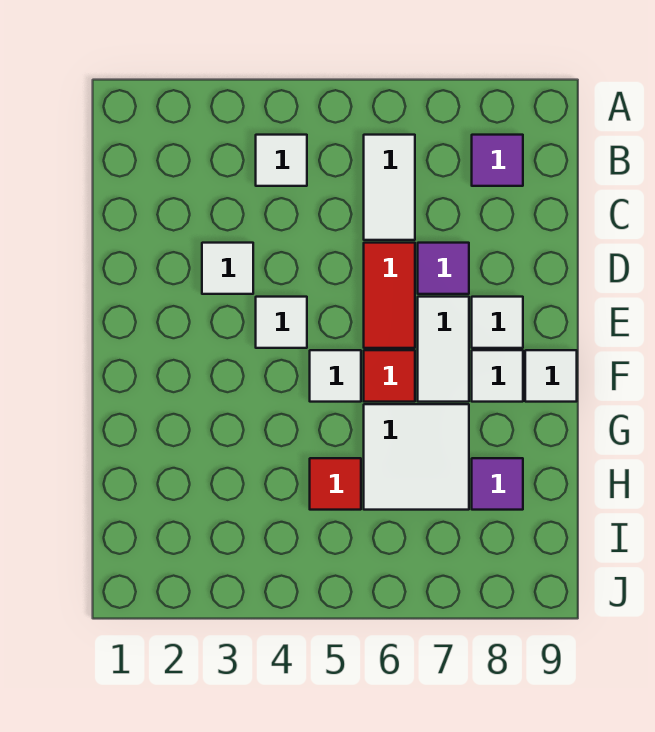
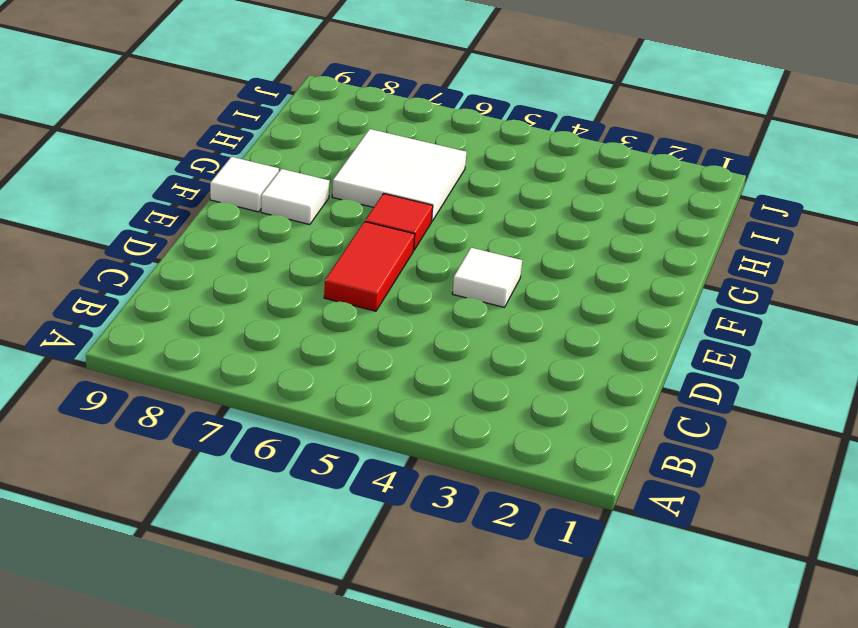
none -> white 1x1 tile [256,135,307,186]
none -> white 1x2 tile [364,135,415,240]
none -> purple 1x1 tile [472,135,523,186]

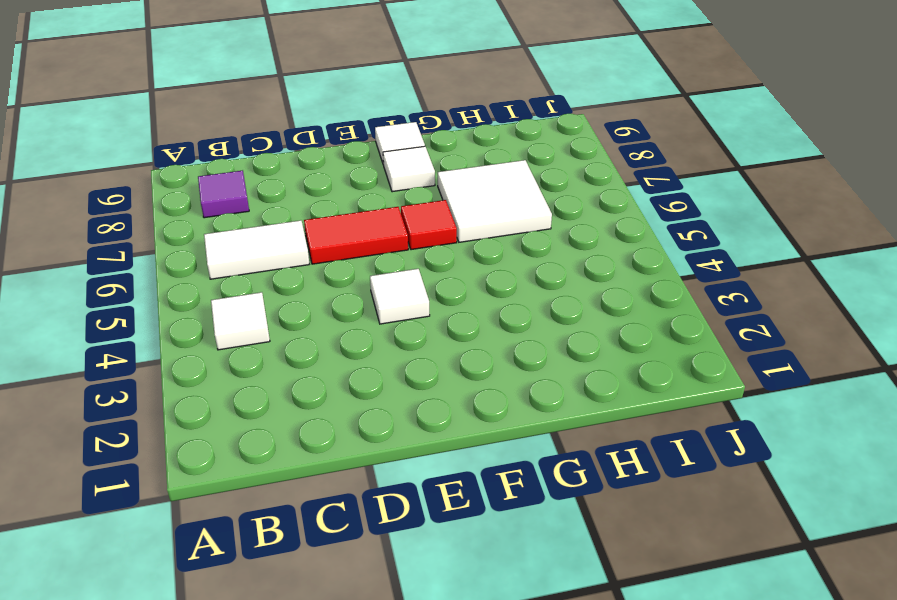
none -> white 1x1 tile [202,243,253,294]
none -> purple 1x1 tile [418,243,469,294]
none -> white 1x2 tile [418,297,469,402]

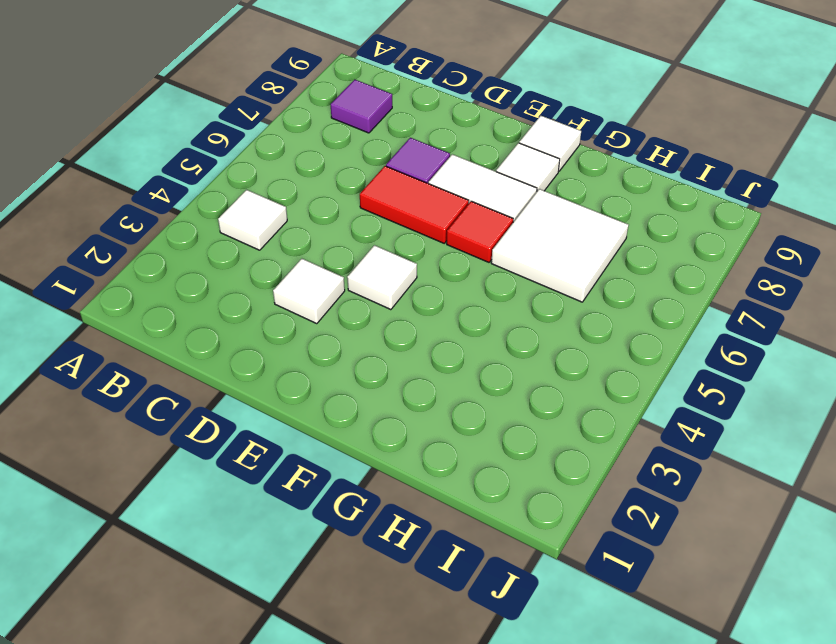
none -> white 1x2 tile [364,135,415,240]
none -> white 1x1 tile [472,297,523,348]
none -> white 1x1 tile [310,350,361,402]

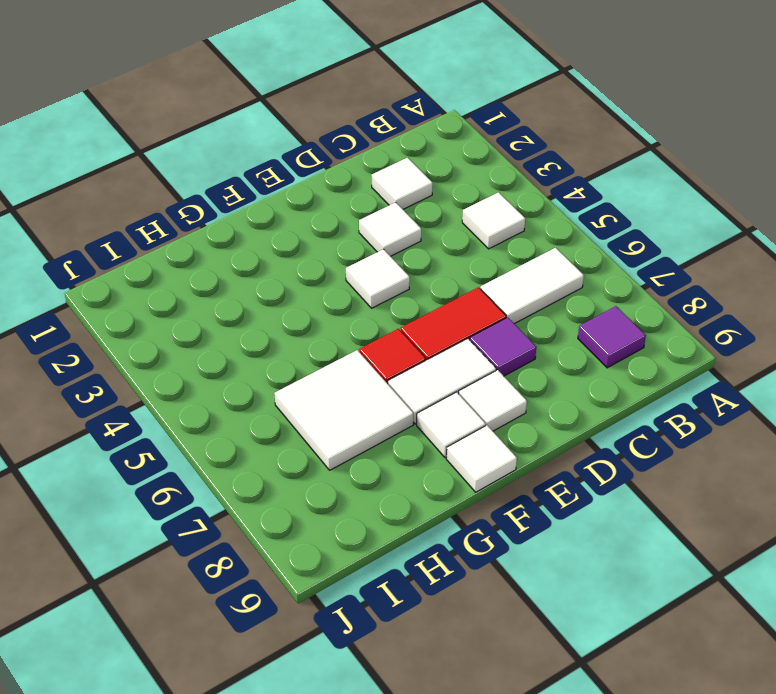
white 1x1 tile [371,158,433,209] -> white 1x1 tile moved to [310,350,361,402]
none -> red 1x1 tile [310,458,361,510]
none -> purple 1x1 tile [472,458,523,510]

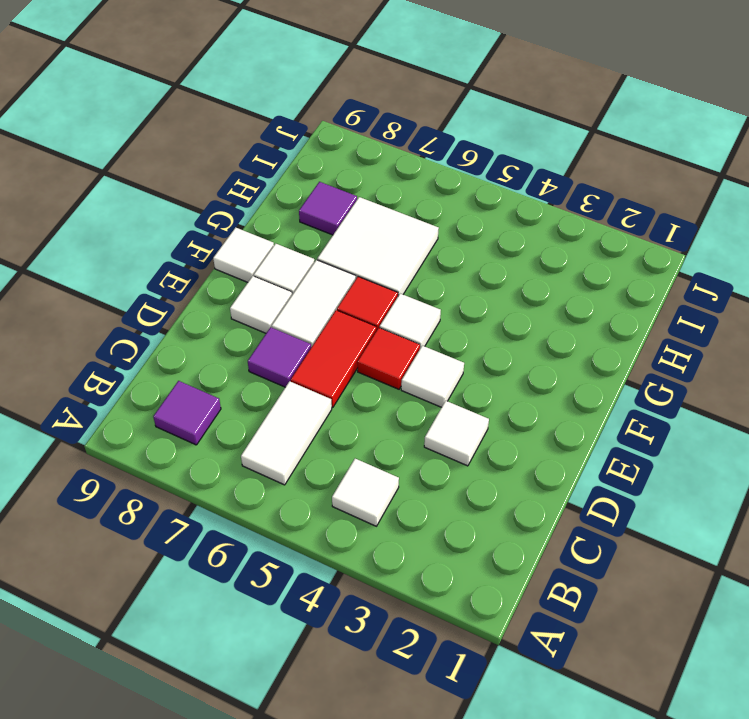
red 1x1 tile [357,328,420,389] -> red 1x1 tile moved to [310,458,361,510]

